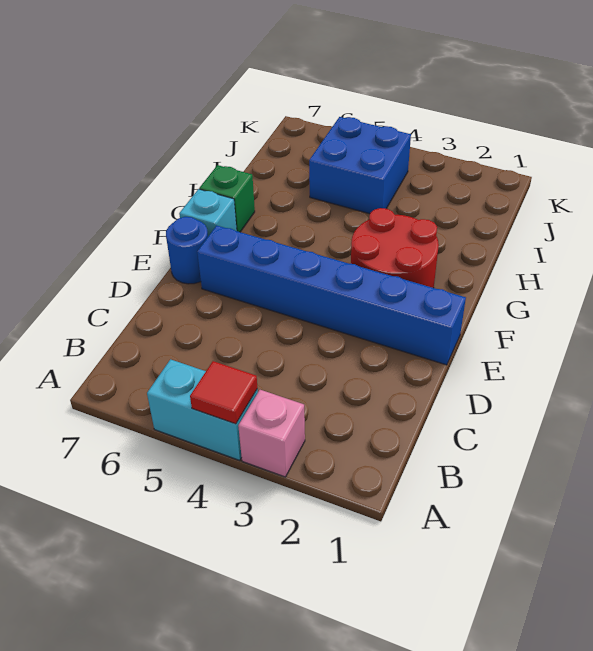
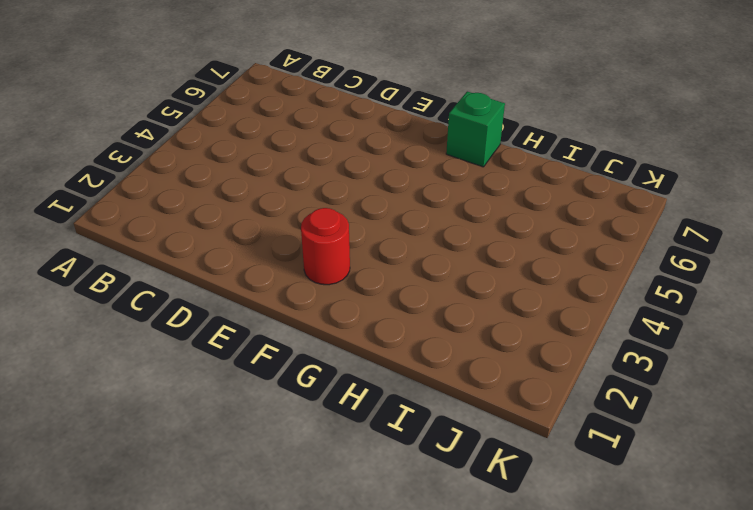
red 1x1 round brick [301,208,350,285] -> red 2x2 round brick [351,208,439,288]
none -> pink 1x1 brick [238,390,305,477]
none -> cyan 1x2 brick [147,359,258,460]

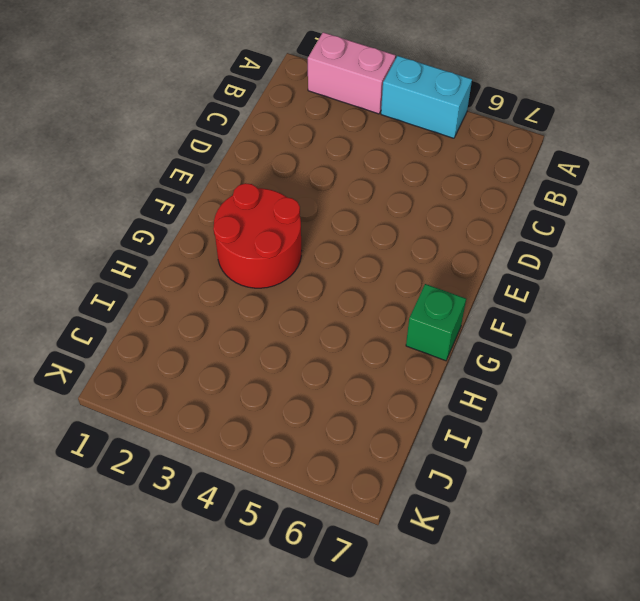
pink 1x2 brick [308,32,396,114] -> pink 1x1 brick [238,390,305,477]
none -> blue 1x6 brick [197,226,466,365]
none -> blue 1x1 round brick [166,217,208,284]

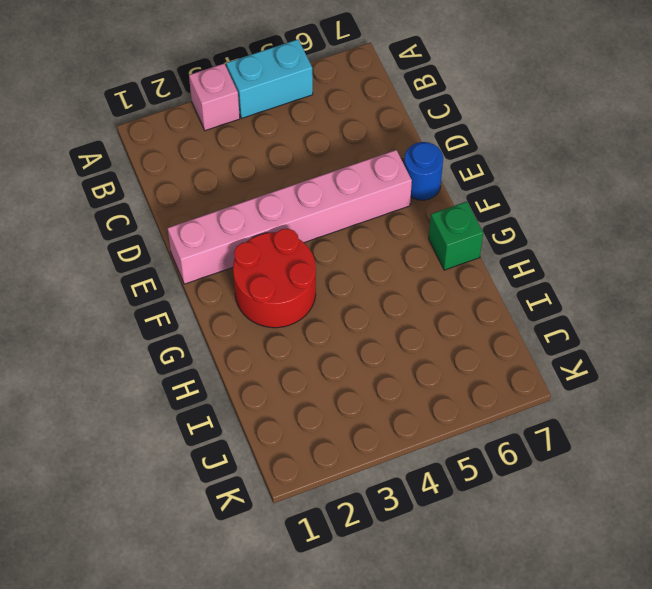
pink 1x6 brick [168,150,412,284] -> blue 1x6 brick [197,226,466,365]
none -> cyan 1x1 brick [179,189,237,236]
none -> blue 2x2 brick [309,117,411,214]

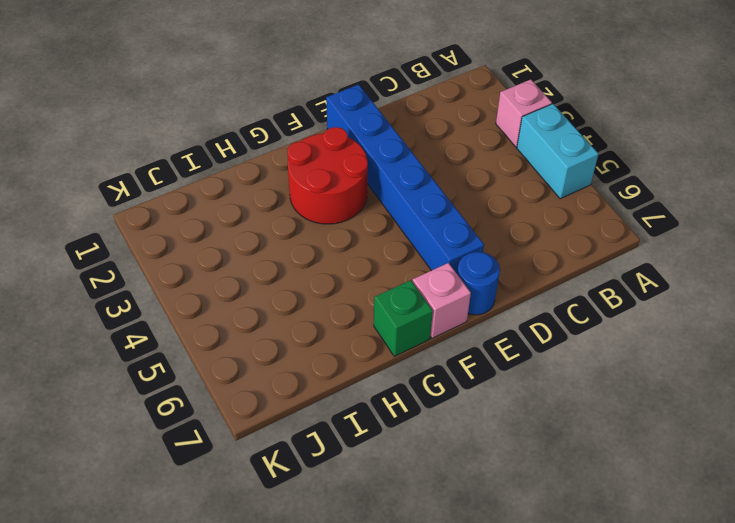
pink 1x1 brick [413,263,471,338] -> cyan 1x1 brick [179,189,237,236]
none -> blue 2x2 brick [309,117,411,214]
none -> red 1x1 tile [190,361,257,424]

